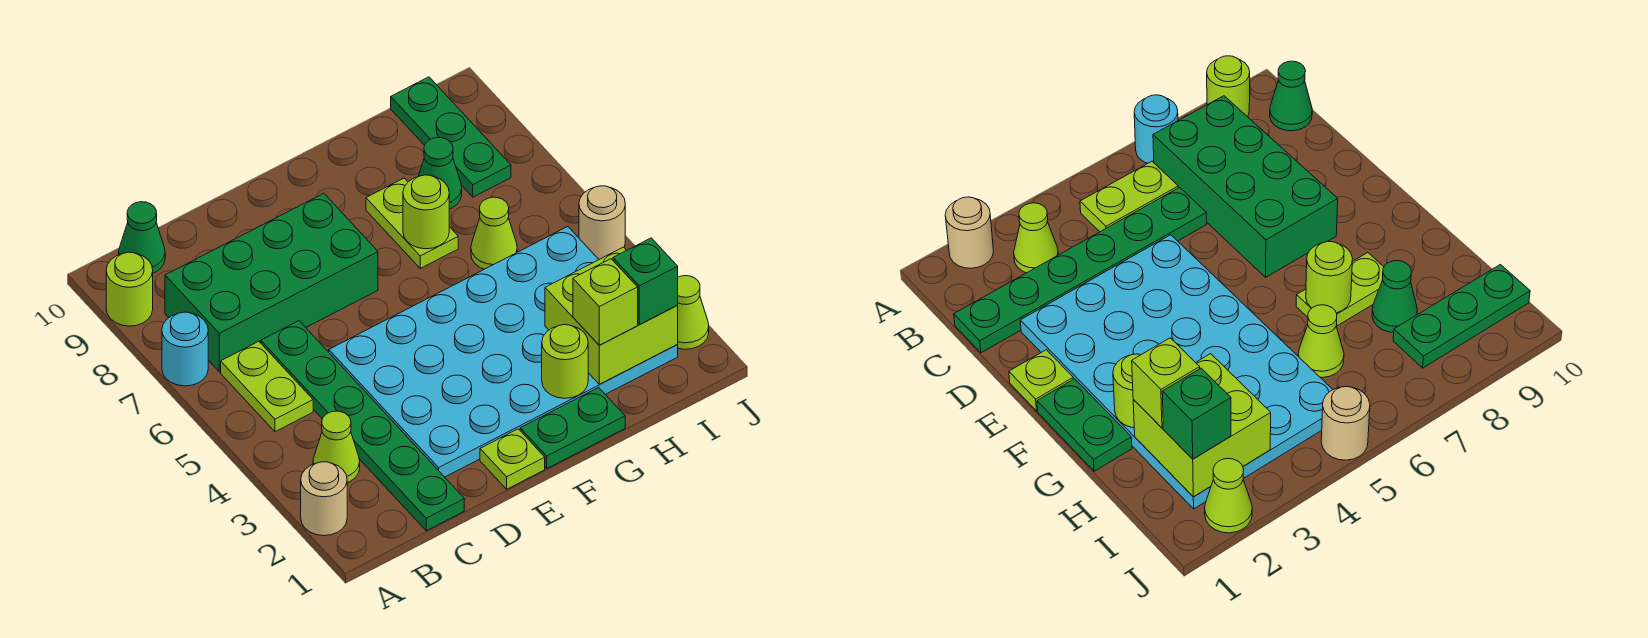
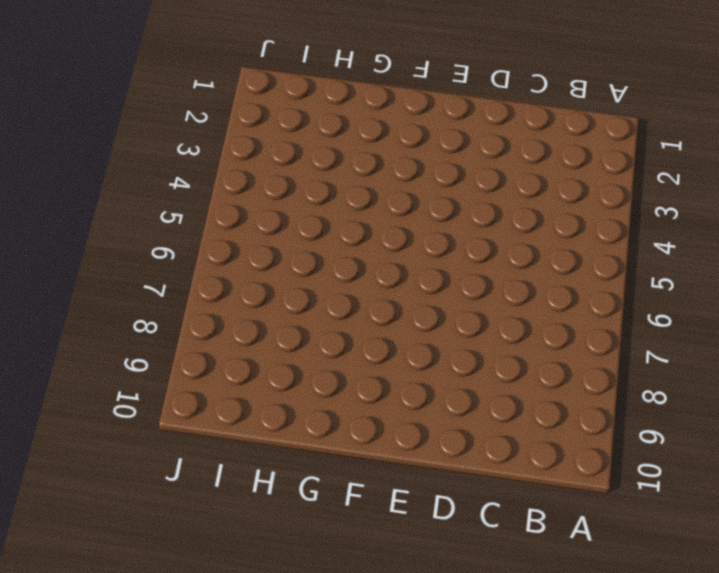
none -> tan 1x1 round brick [301,462,347,536]
none -> cyan 1x1 round brick [162,312,208,386]
none -> lime 1x1 round brick [106,252,153,326]

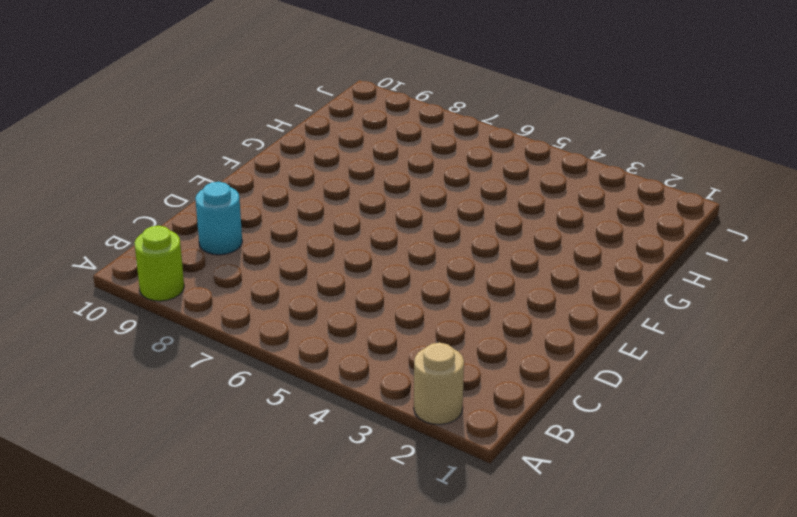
cyan 1x1 round brick [195,182,242,255] -> cyan 1x1 round brick moved to [162,312,208,386]
none -> lime 1x1 cone [313,411,360,483]
none -> lime 1x2 plate [221,341,313,432]
none -> green 2x4 brick [165,193,378,372]

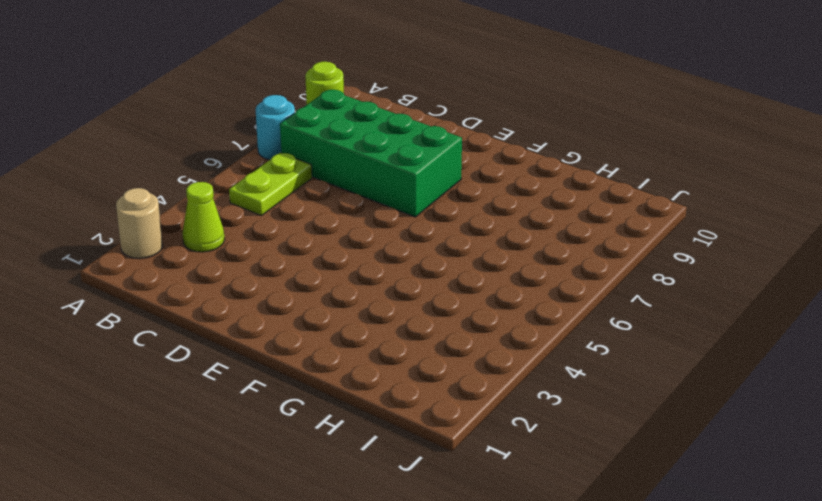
none -> green 1x1 cone [119,202,165,273]
none -> green 1x6 plate [261,321,464,531]
none -> cyan 4x6 plate [329,227,678,477]

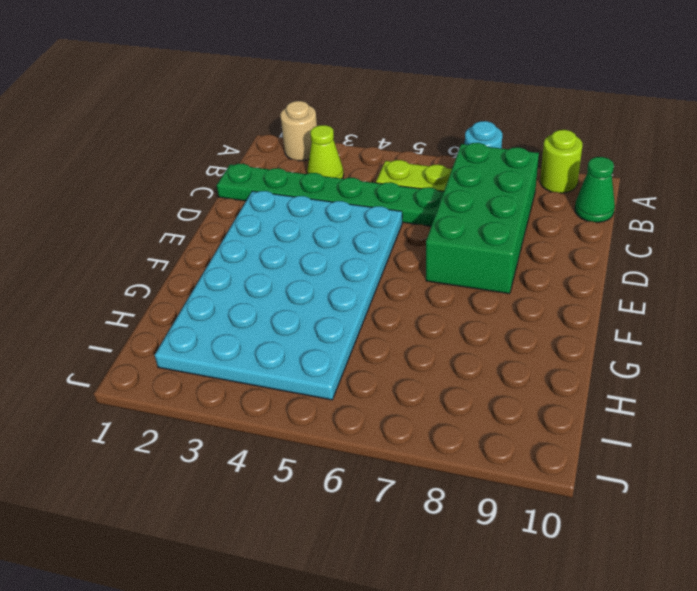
none -> lime 1x1 plate [480,429,545,489]
none -> green 1x2 plate [520,387,625,469]
none -> lime 1x2 plate [366,178,458,268]

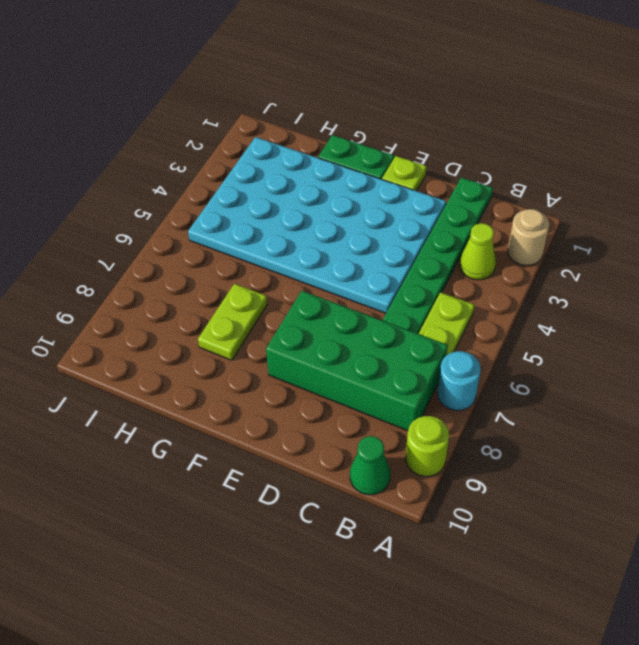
none -> lime 1x1 cone [471,197,517,269]
none -> green 1x1 cone [418,138,462,209]
none -> green 1x3 plate [391,77,511,197]

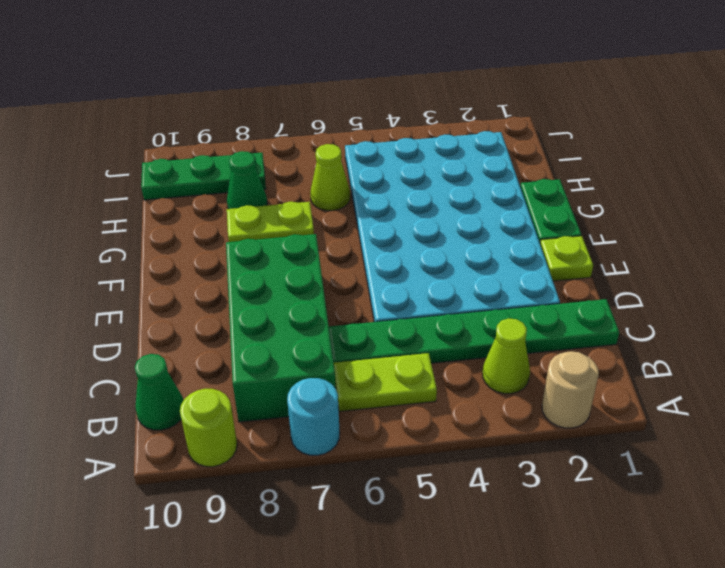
none -> lime 1x1 cone [677,276,709,349]
none -> tan 1x1 round brick [579,186,625,259]
none -> lime 1x1 round brick [542,325,588,398]

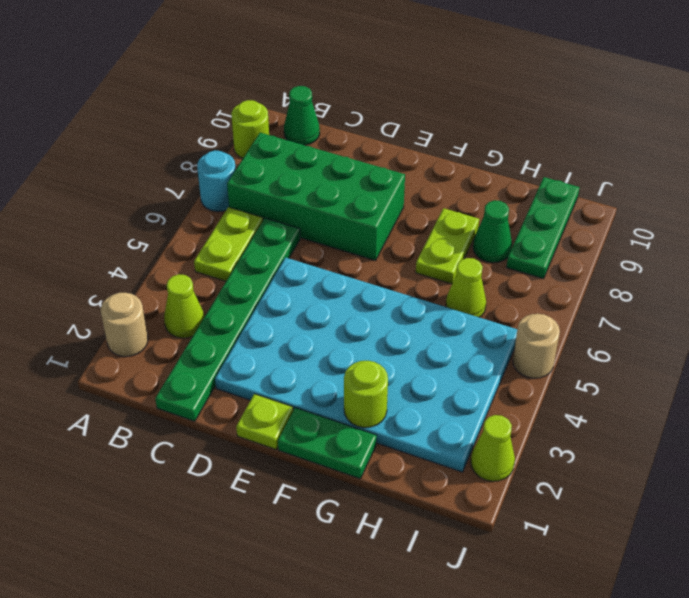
none -> lime 1x1 round brick [403,175,449,249]
none -> lime 2x2 brick [545,247,678,384]
none -> lime 1x1 brick [573,259,638,345]

